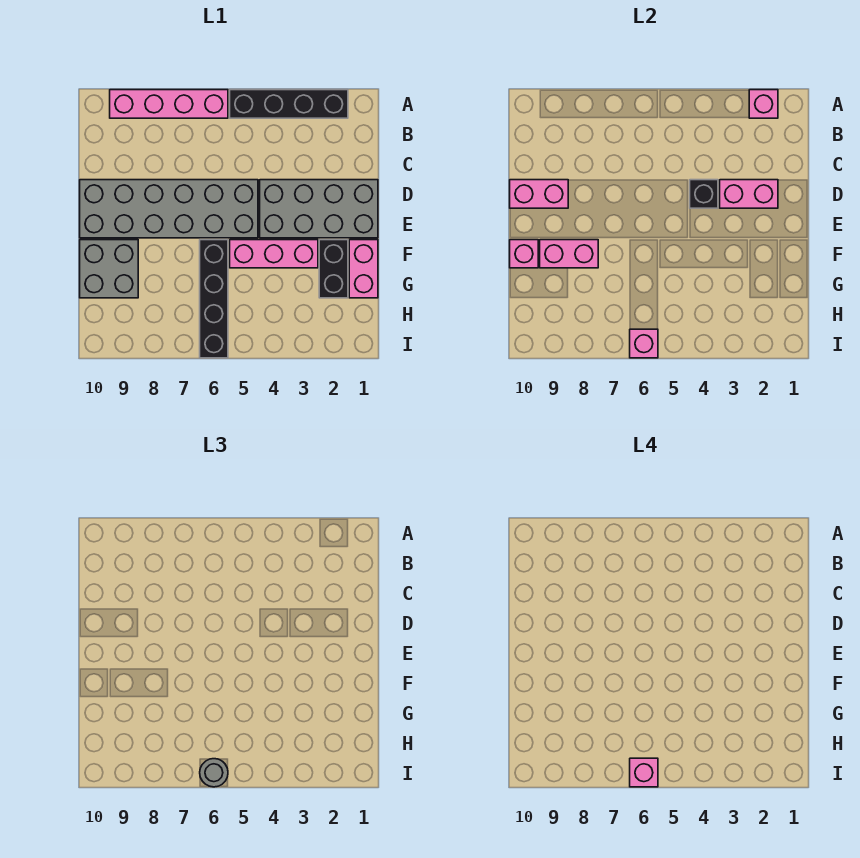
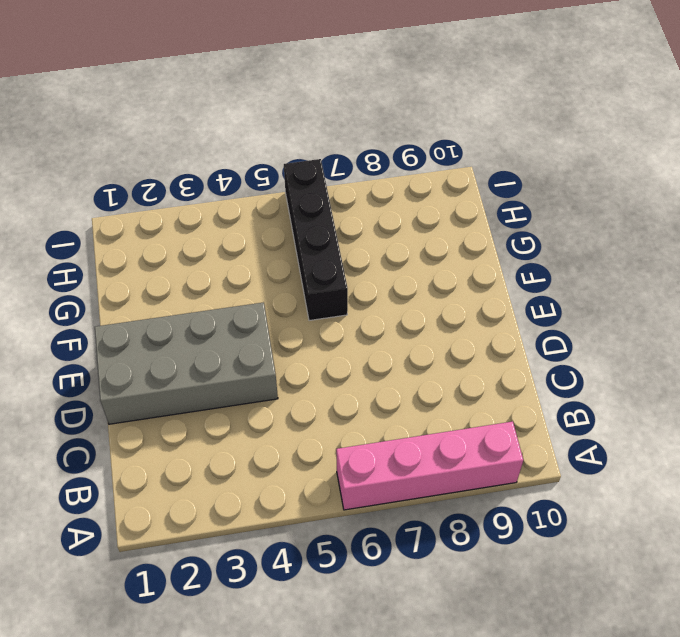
none -> black 1x4 brick [230,90,348,118]
none -> grey 2x6 brick [80,180,258,238]
none -> pink 1x2 brick [349,240,378,298]

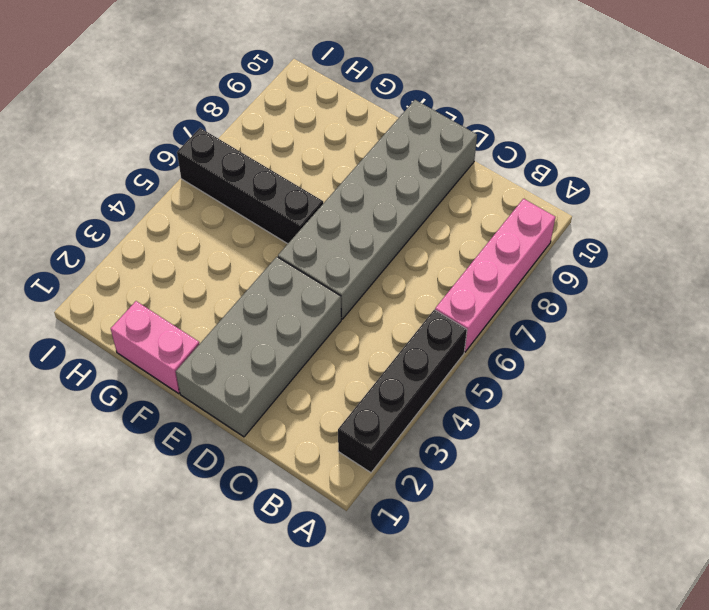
none -> black 1x2 brick [319,240,348,298]
none -> pink 1x3 brick [230,240,318,268]
none -> grey 2x2 brick [80,240,138,298]

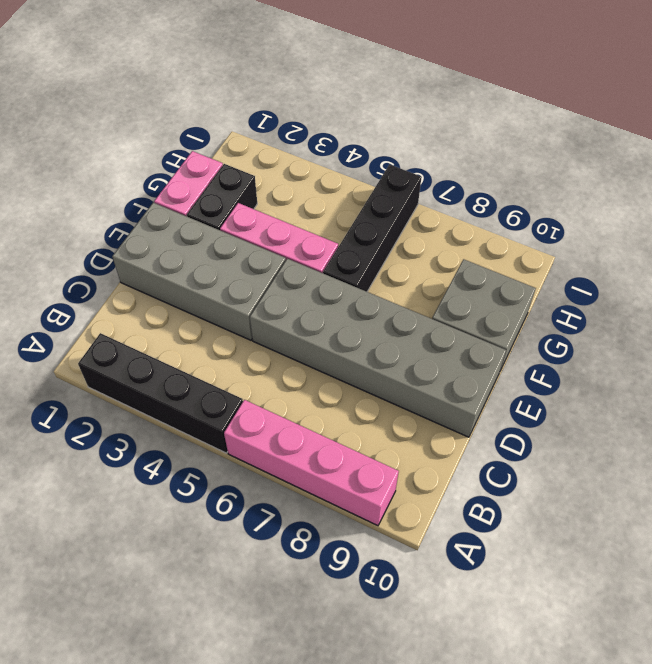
none -> pink 1x1 brick [749,90,778,118]
none -> pink 1x2 brick [720,180,778,208]
none -> black 1x1 brick [690,180,718,208]

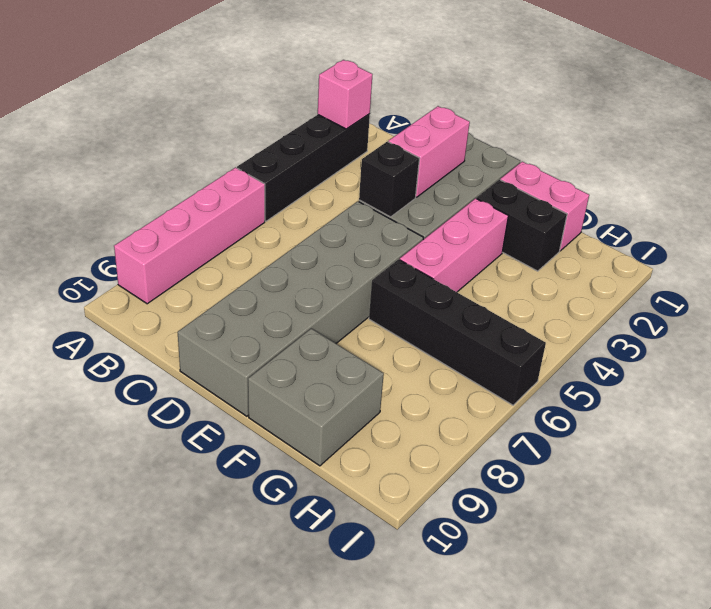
none -> pink 1x2 brick [510,180,568,208]
none -> pink 1x2 brick [540,240,598,268]
none -> pink 1x1 brick [510,240,538,268]

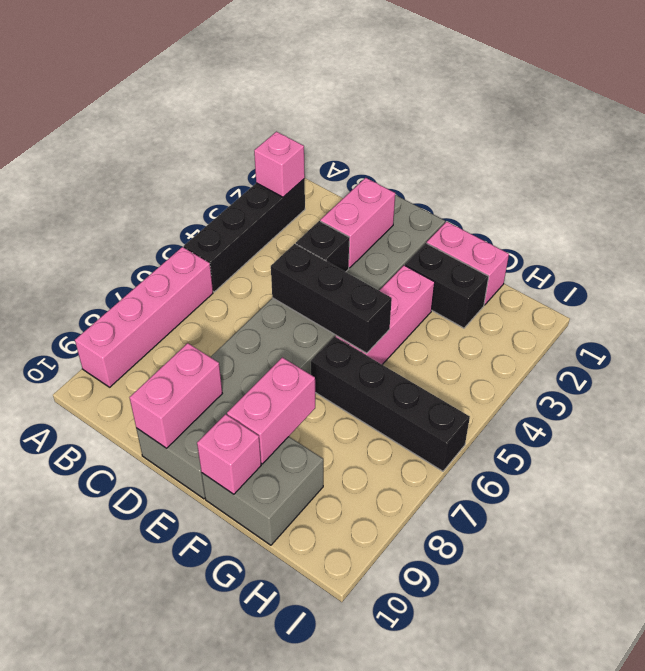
black 1x3 brick [271,244,392,353] -> none
none -> pink 1x1 brick [630,329,658,358]
none -> grey 1x1 round brick [200,759,228,787]
none -> pink 1x1 brick [630,758,658,787]

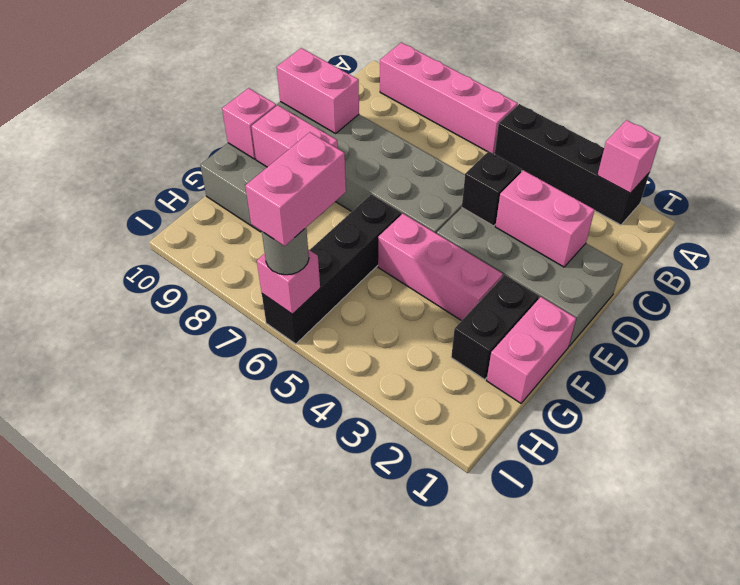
pink 1x2 brick [245,132,346,246] -> pink 1x1 brick [630,758,658,787]

